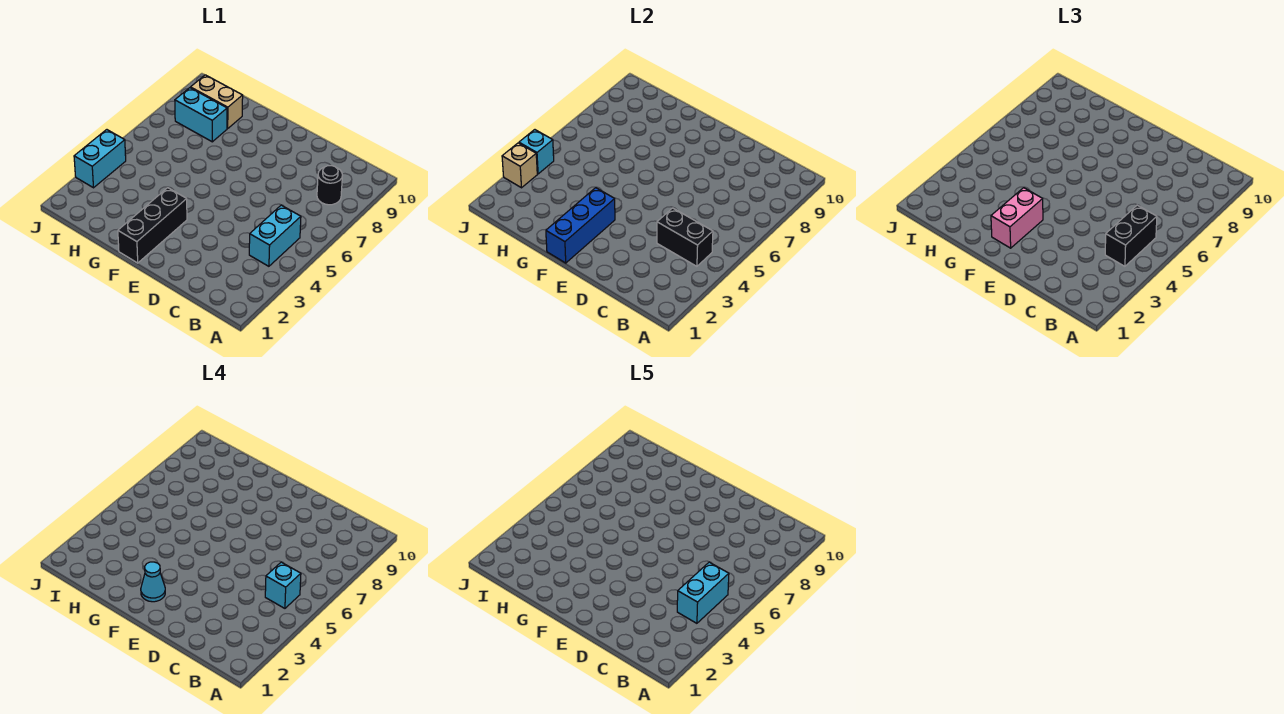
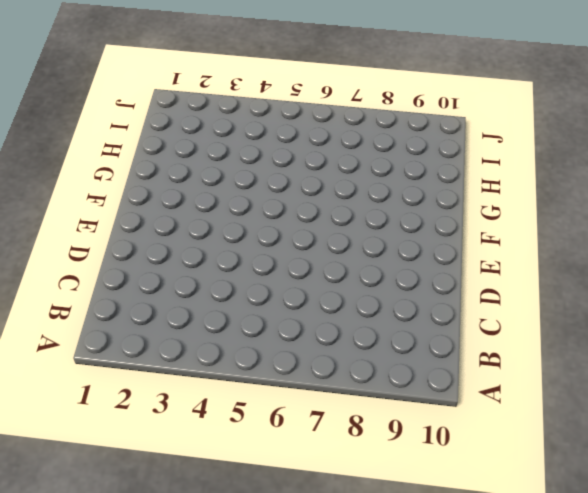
none -> cyan 1x2 brick [249,205,301,266]
none -> black 1x1 round brick [317,166,342,205]
none -> black 1x3 brick [118,188,187,263]

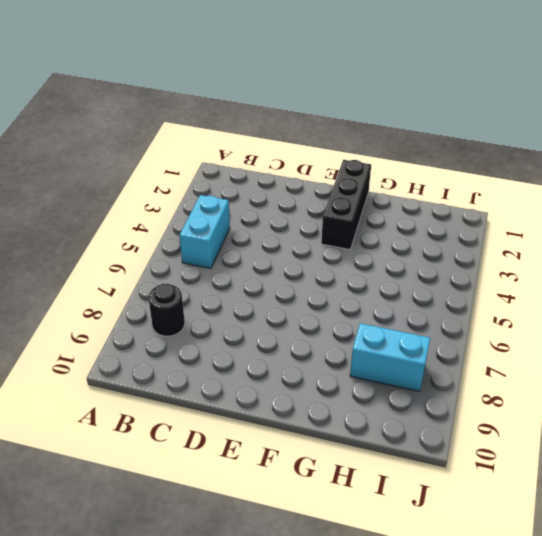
none -> tan 1x2 brick [190,75,243,128]
none -> cyan 1x2 brick [74,130,126,188]
none -> black 1x2 brick [657,208,713,266]

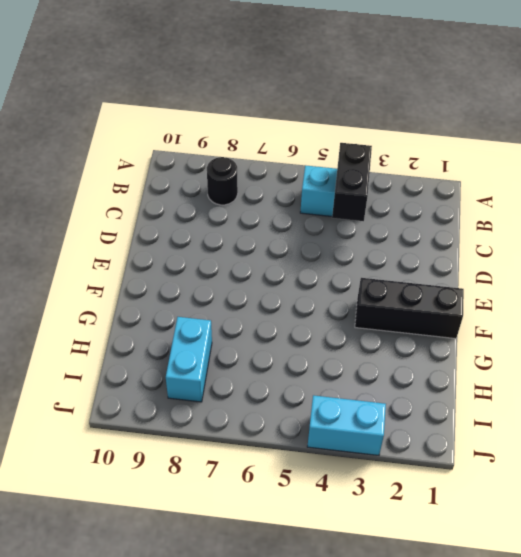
none -> tan 1x2 brick [190,75,243,128]
none -> blue 1x3 brick [546,188,615,263]
none -> tan 1x1 brick [502,143,537,188]

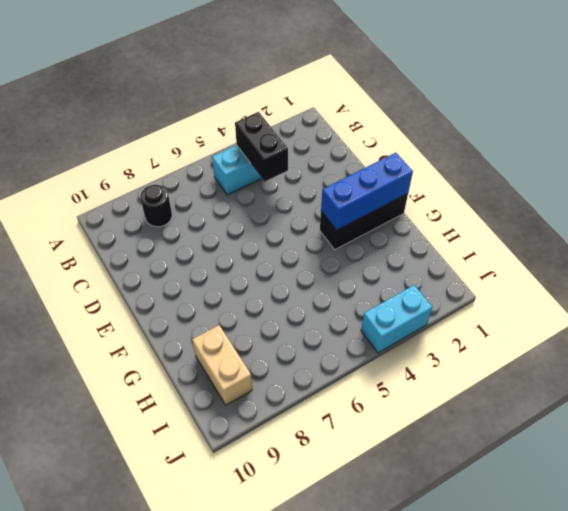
none -> cyan 1x2 brick [175,88,227,142]
none -> tan 1x1 brick [502,143,537,188]
none -> cyan 1x1 brick [519,130,554,174]

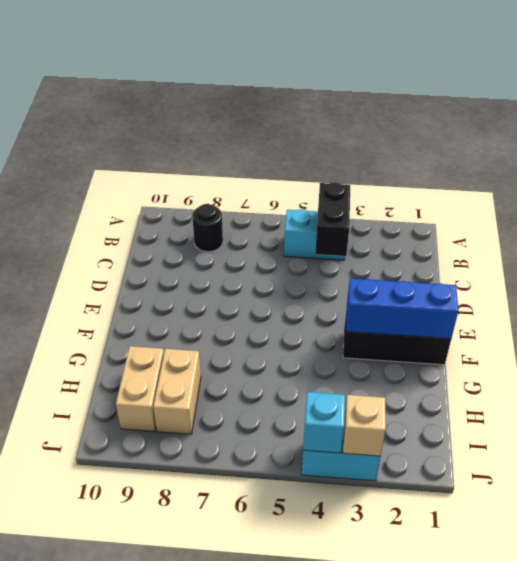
tan 1x2 brick [153,349,201,434] -> cyan 1x2 brick [175,88,227,142]
none -> black 1x2 brick [1105,205,1157,266]
none -> pink 1x2 brick [991,188,1043,248]
none -> cyan 1x1 brick [265,562,301,608]

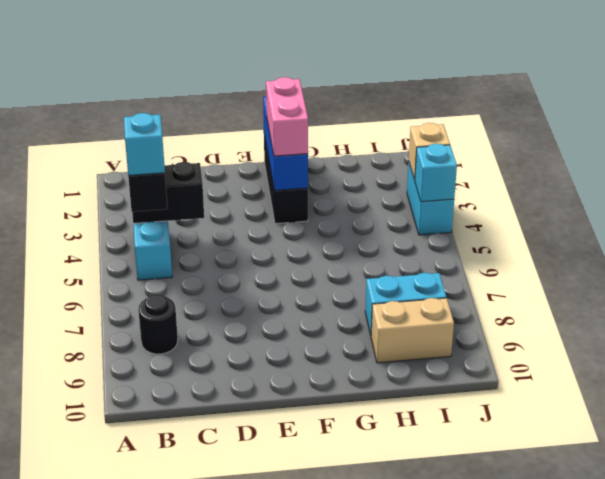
none -> cyan 1x1 cone [141,562,165,602]
none -> cyan 1x2 brick [677,562,729,623]

